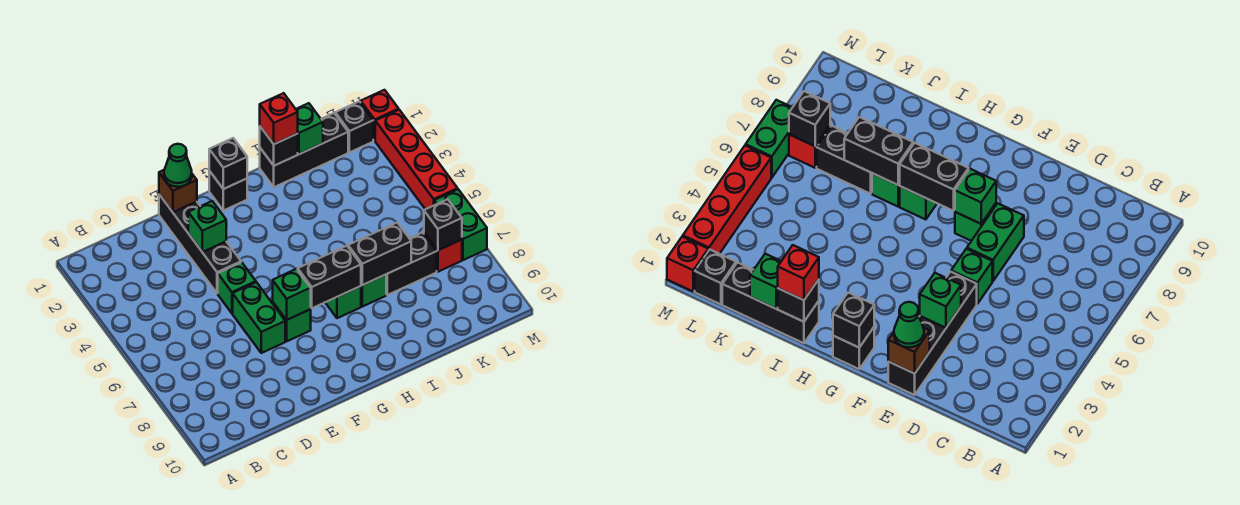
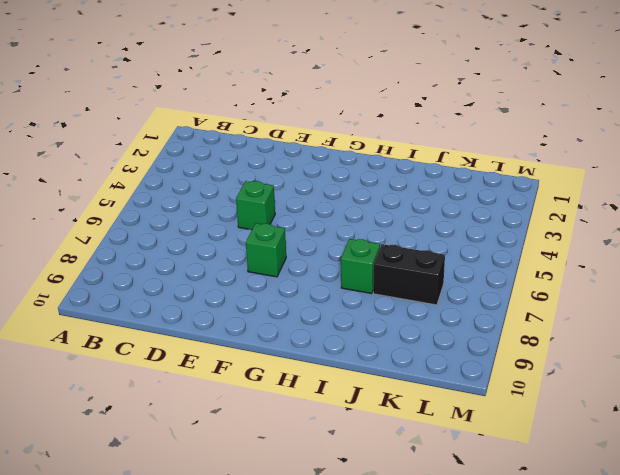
none -> black 1x4 brick [159,194,241,293]
none -> green 1x2 brick [233,282,285,353]
none -> black 1x1 brick [209,171,247,210]

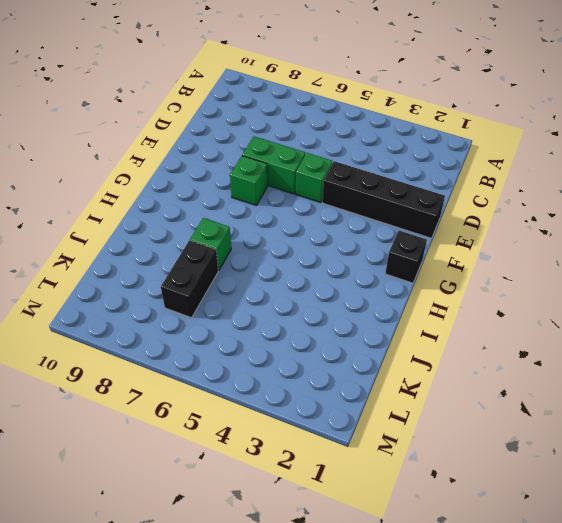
none -> green 1x1 brick [325,286,361,318]
none -> black 1x3 brick [260,113,348,187]
none -> black 1x1 brick [335,101,373,152]

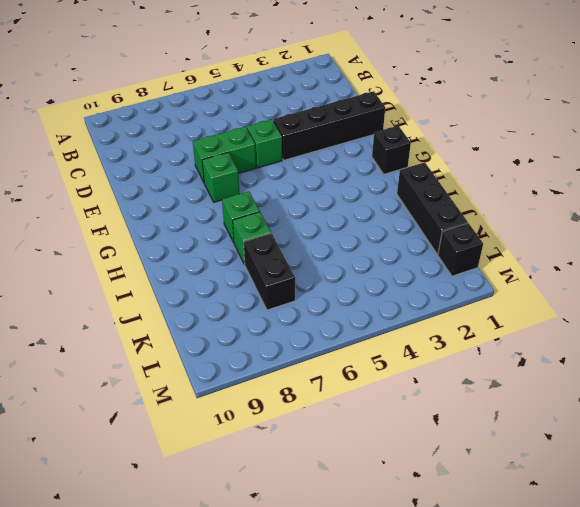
none -> red 1x1 brick [424,232,462,272]
none -> red 1x1 brick [361,90,399,141]
none -> red 1x4 brick [375,110,458,209]

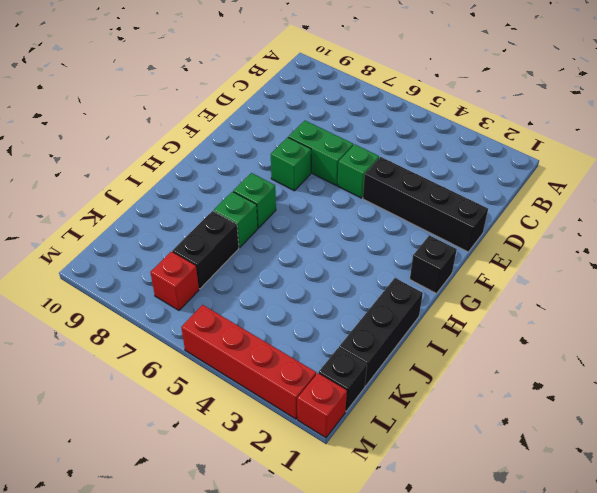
none -> green 1x2 brick [434,189,487,260]
none -> brown 1x1 brick [159,170,197,212]
none -> green 1x1 brick [188,201,226,252]

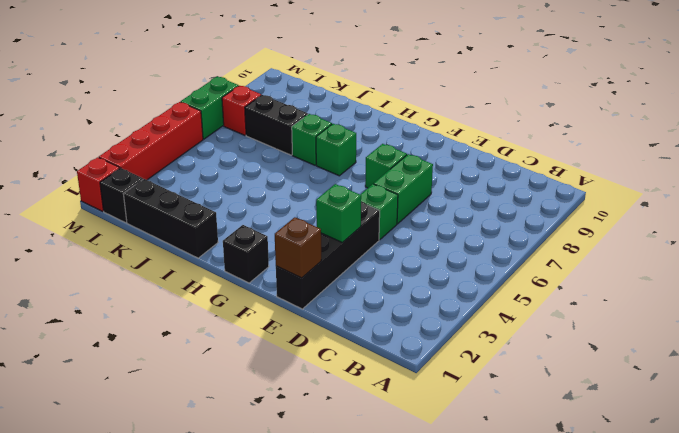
none -> green 1x1 brick [273,269,311,320]
none -> black 1x1 brick [209,138,247,189]
none -> black 1x2 brick [298,246,361,308]

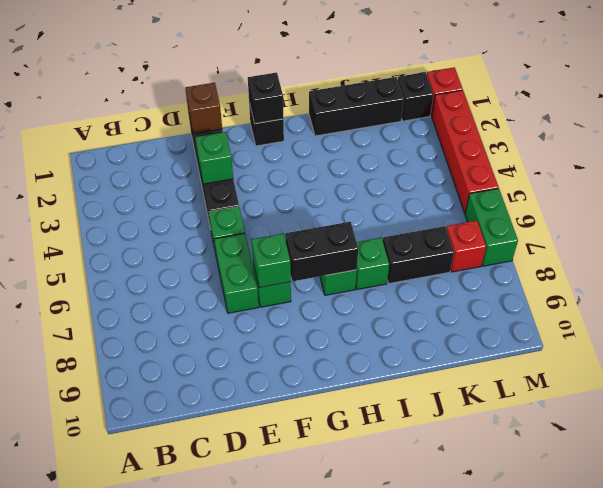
none -> black 1x1 brick [260,127,298,166]
none -> black 1x2 brick [348,223,411,285]
none -> green 1x1 brick [296,103,323,154]

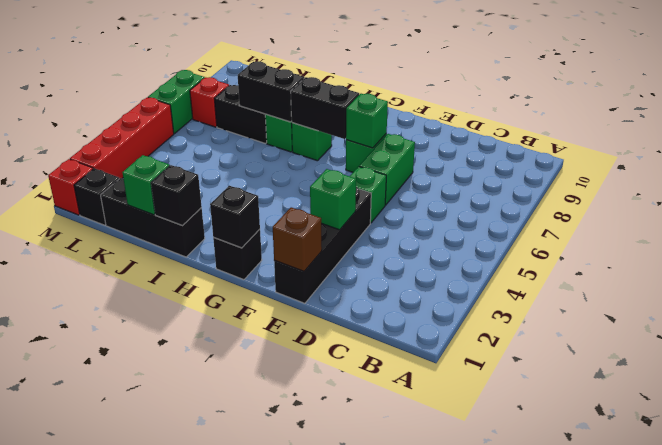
none -> black 1x1 brick [424,199,462,250]
none -> green 1x1 cone [164,144,192,187]
none -> red 1x1 brick [260,93,298,144]

